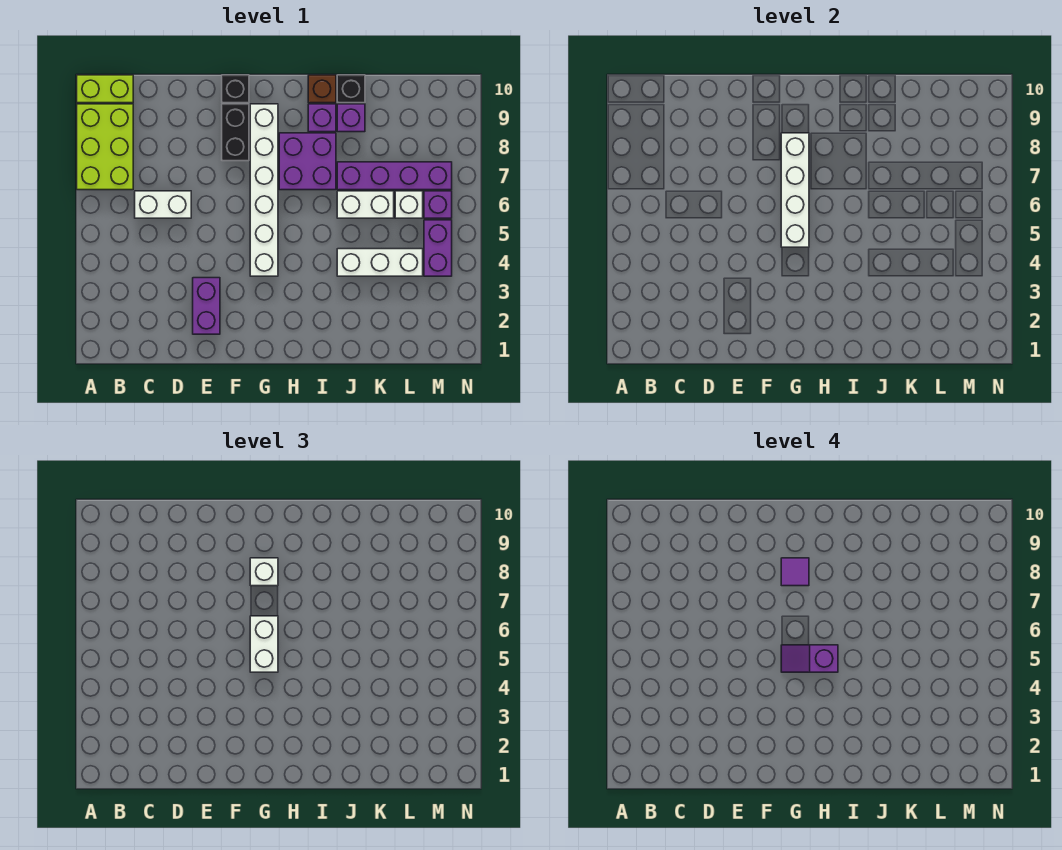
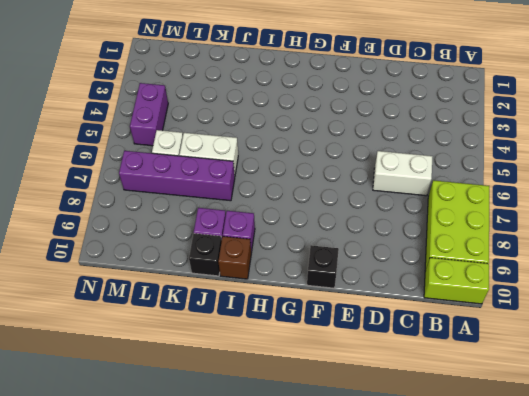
none -> purple 1x2 brick [193,278,220,334]
none -> black 1x2 brick [222,104,249,161]
none -> white 1x6 brick [250,104,278,276]

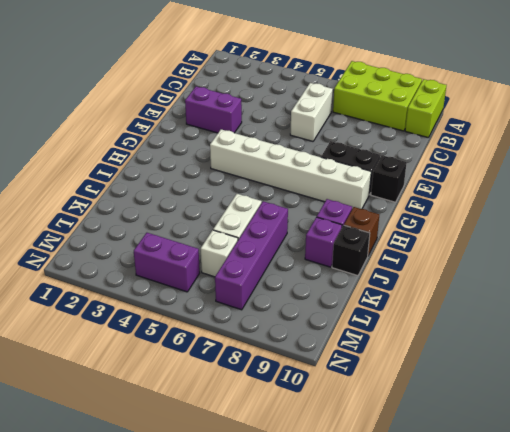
none -> purple 2x2 brick [279,133,336,190]
none -> white 1x3 brick [337,249,423,276]
none -> purple 1x1 brick [424,191,452,218]

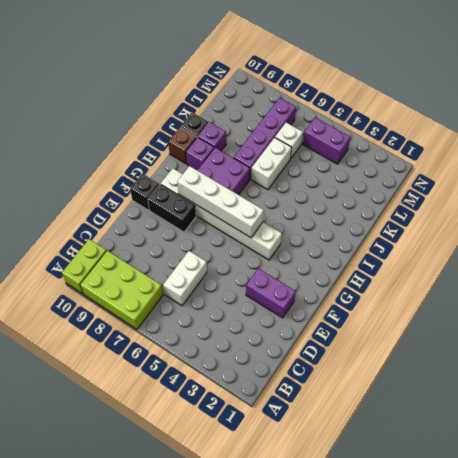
none -> white 1x3 brick [337,249,423,276]
none -> purple 1x1 brick [424,191,452,218]
none -> white 1x2 brick [250,616,278,672]

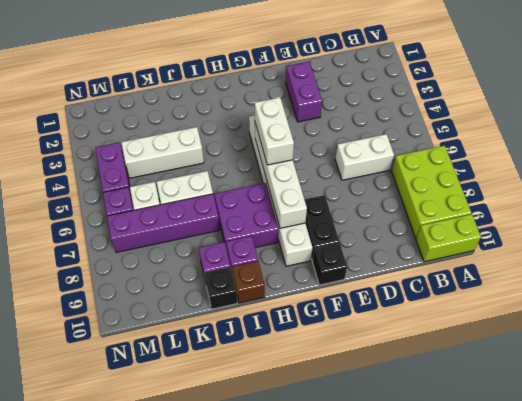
none -> white 1x1 brick [250,558,278,586]
none -> purple 1x2 slope [781,645,838,672]
none -> purple 1x1 tile [781,558,809,586]

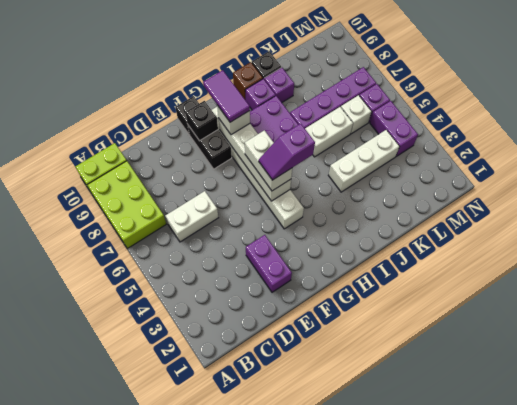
black 1x1 brick [186,101,218,141] -> none
purple 1x2 tile [203,70,250,122] -> purple 1x1 tile [781,558,809,586]

